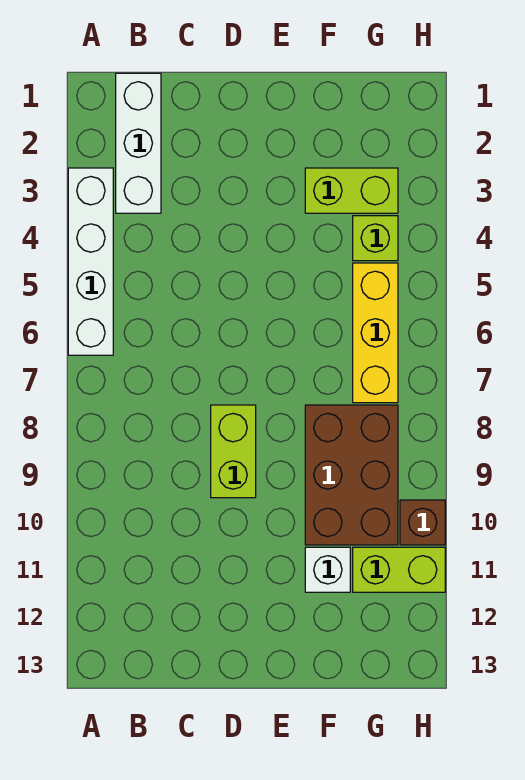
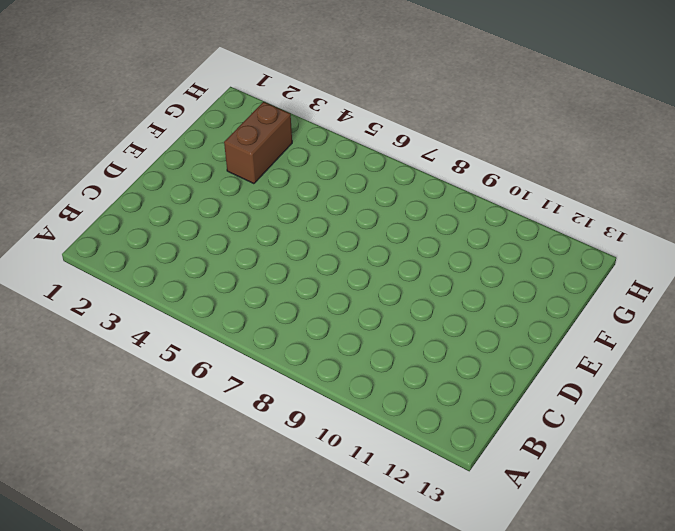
brown 1x2 brick [224,102,292,184] -> lime 1x2 brick [305,168,398,213]
none -> white 1x4 brick [68,168,113,355]
none -> white 1x3 brick [116,73,161,213]

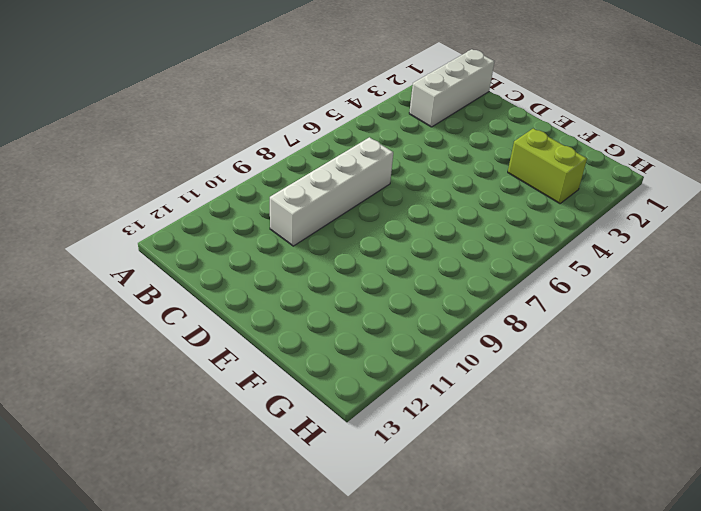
white 1x4 brick [270,137,393,246] -> white 1x4 brick moved to [68,168,113,355]
none -> lime 1x2 brick [211,405,256,498]
none -> brown 2x3 brick [305,405,398,545]

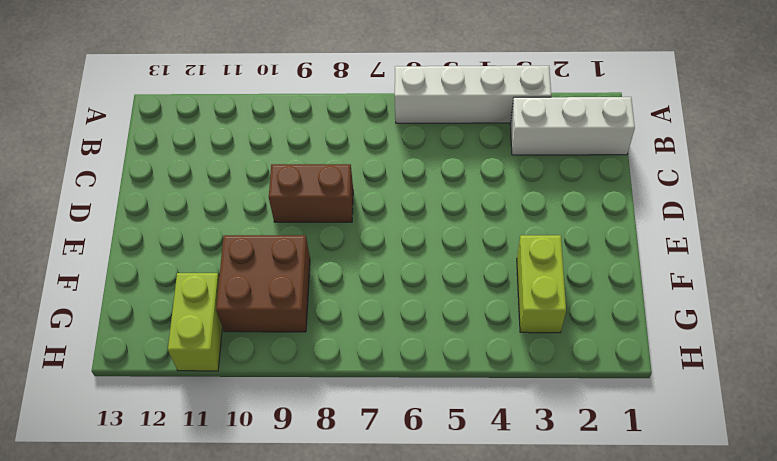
brown 1x2 brick [269,164,353,222] -> lime 1x2 brick [211,405,256,498]
brown 2x2 brick [216,235,310,332] -> brown 2x3 brick [305,405,398,545]
none -> white 1x1 brick [305,547,350,592]
none -> lime 1x1 brick [353,216,398,261]

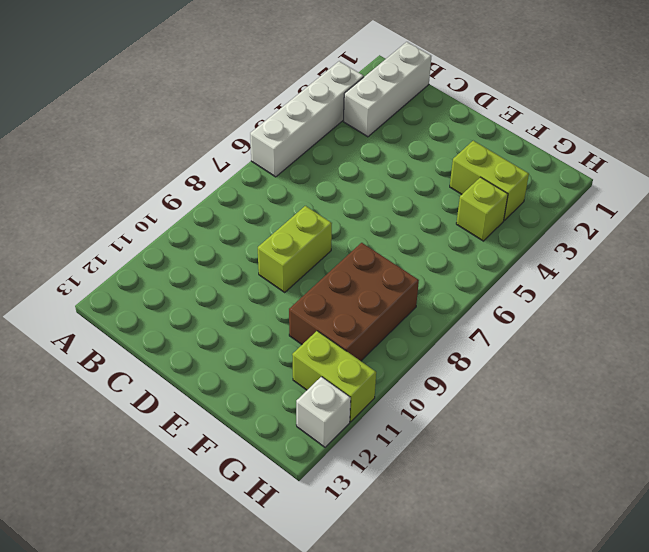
white 1x1 brick [296,377,351,447] -> white 1x1 brick moved to [305,547,350,592]
none -> yellow 1x3 brick [353,263,398,403]
none -> brown 1x1 brick [400,500,445,545]

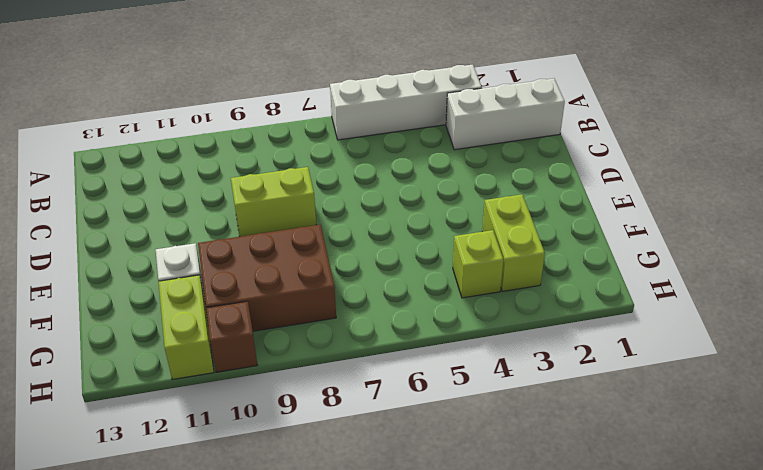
none -> yellow 1x3 brick [353,263,398,403]

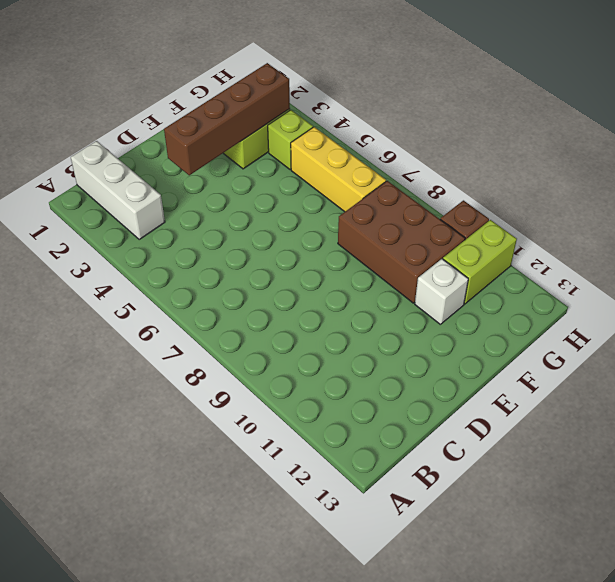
brown 1x4 brick [164,63,290,175] -> none
none -> white 1x4 brick [68,168,113,355]
none -> lime 1x2 brick [211,405,256,498]

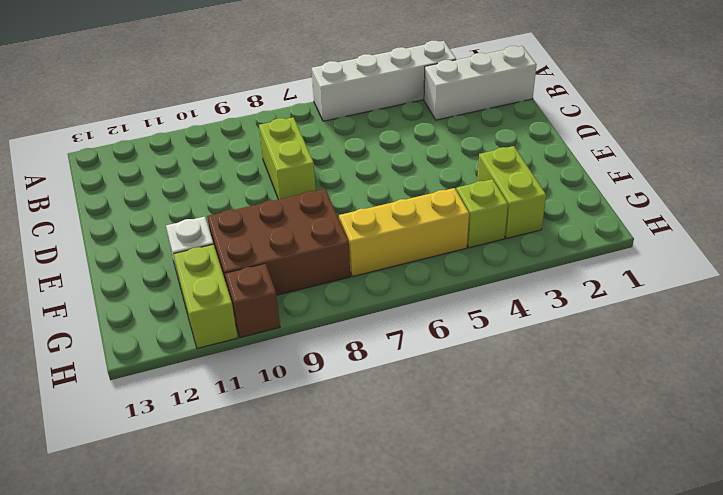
lime 1x2 brick [259,117,316,200] -> lime 1x2 brick turned to [211,405,256,498]

